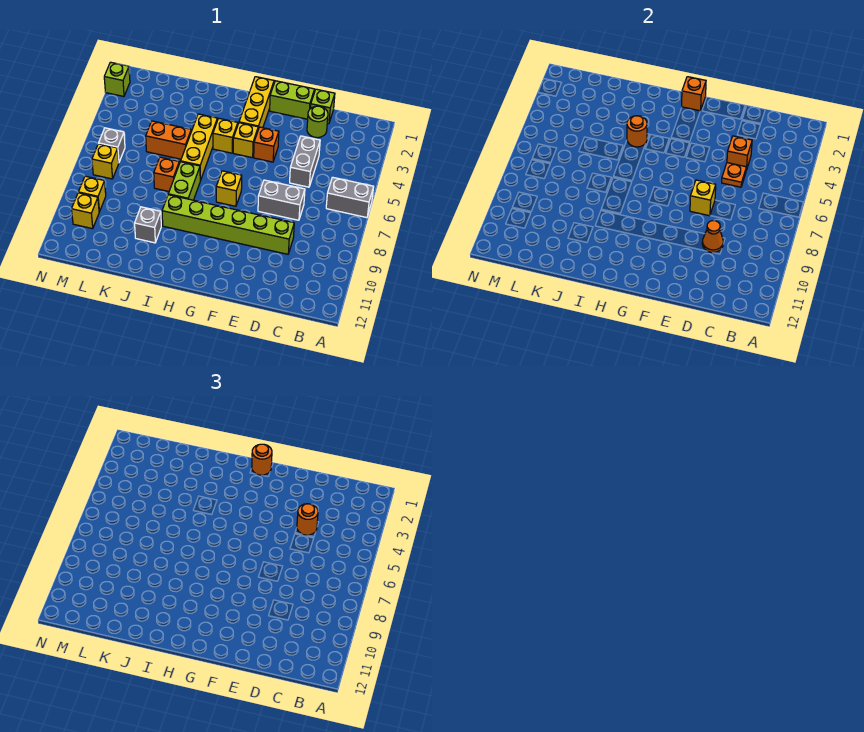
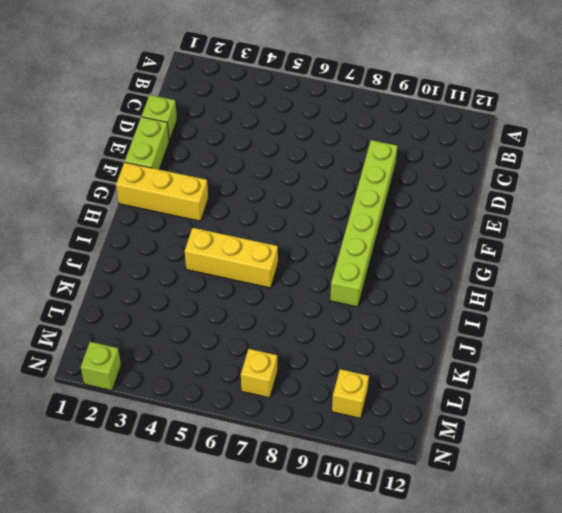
none -> grey 1x2 brick [326,177,374,218]
none -> lime 1x1 round brick [307,106,328,138]
none -> grey 1x2 brick [290,136,320,187]
none -> grey 1x2 brick [258,180,305,220]

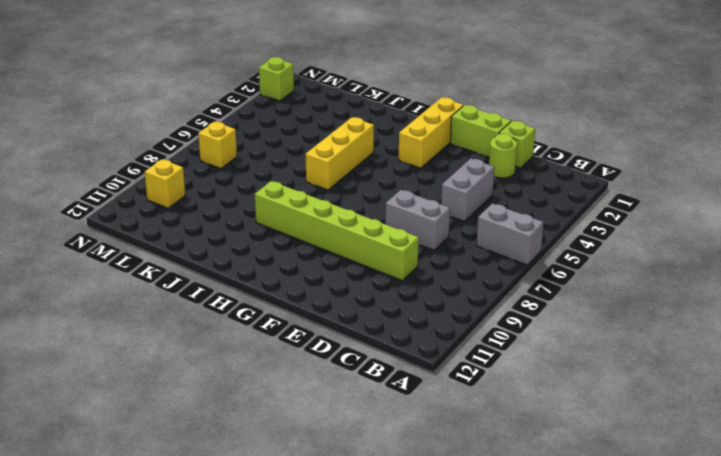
none -> orange 1x1 brick [254,127,279,162]
none -> yellow 1x1 brick [233,123,259,158]
none -> yellow 1x1 brick [216,171,242,206]
none -> yellow 1x1 brick [213,119,238,153]

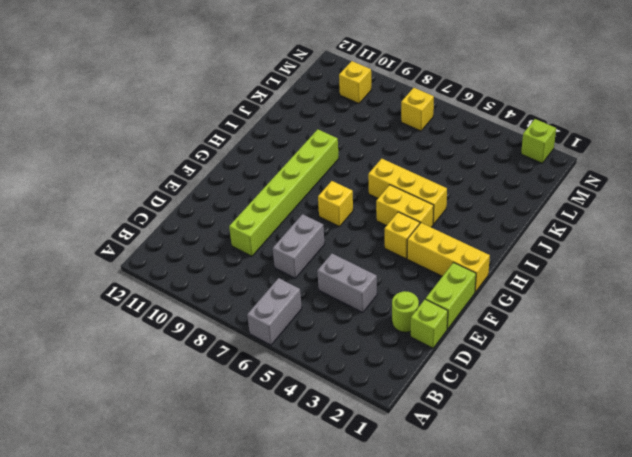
yellow 1x2 brick [376,185,434,227] -> yellow 1x1 brick [213,119,238,153]
none -> orange 1x1 brick [254,127,279,162]
none -> lime 1x2 brick [168,162,200,200]
none -> orange 1x2 brick [146,121,191,159]
none -> orange 1x1 brick [154,157,179,191]

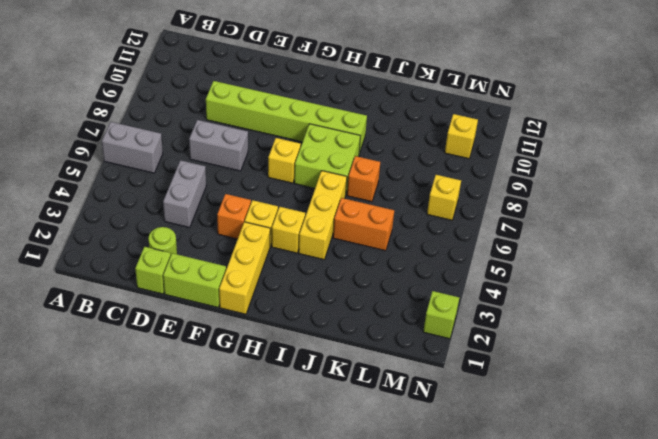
lime 2x2 brick [294,124,361,193] -> lime 1x2 brick [168,162,200,200]
none -> grey 1x1 brick [135,207,161,243]
none -> grey 1x1 brick [99,128,125,162]
none -> yellow 1x1 brick [78,176,106,212]
none -> orange 1x1 brick [727,136,752,170]

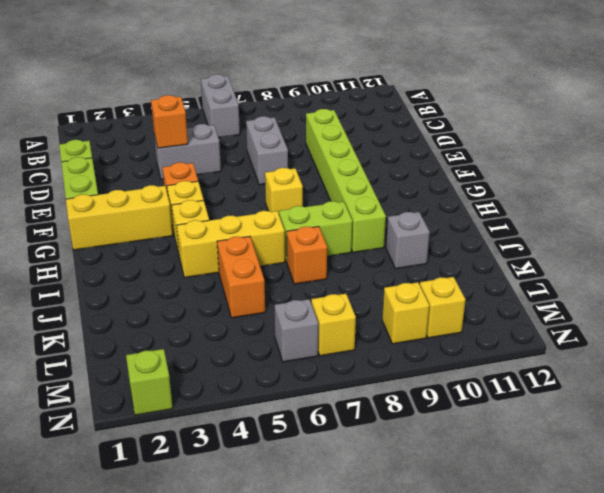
none -> lime 1x1 round brick [307,106,328,138]
none -> orange 1x1 plate [722,163,746,187]
none -> orange 1x1 cone [702,221,723,252]
none -> yellow 1x1 brick [690,180,716,216]

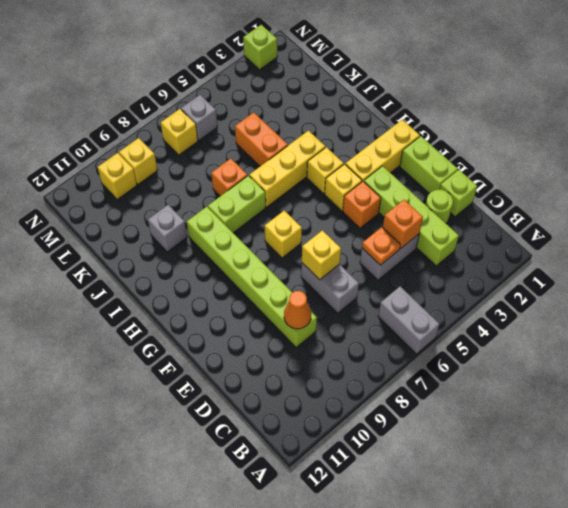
lime 1x4 brick [364,166,459,266] -> none
none -> orange 1x1 brick [682,77,706,111]
none -> orange 1x1 round brick [627,116,647,147]
none -> orange 1x1 round brick [297,504,318,535]
none -> orange 1x1 round brick [252,444,272,475]

